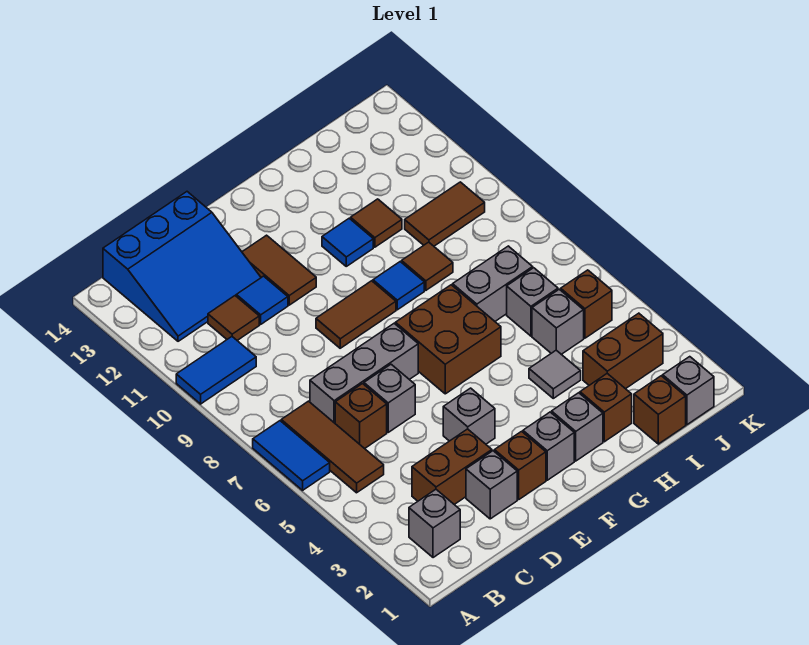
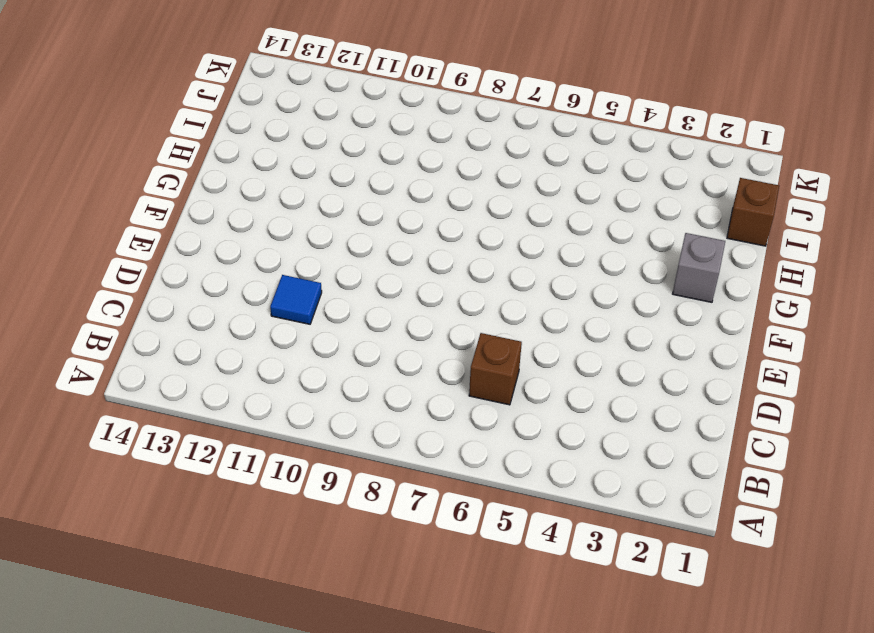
none -> blue 1x2 tile [253,421,330,490]
none -> blue 1x2 tile [176,337,256,404]
none -> grey 1x1 brick [409,489,460,558]
none -> brown 1x3 tile [281,401,384,493]

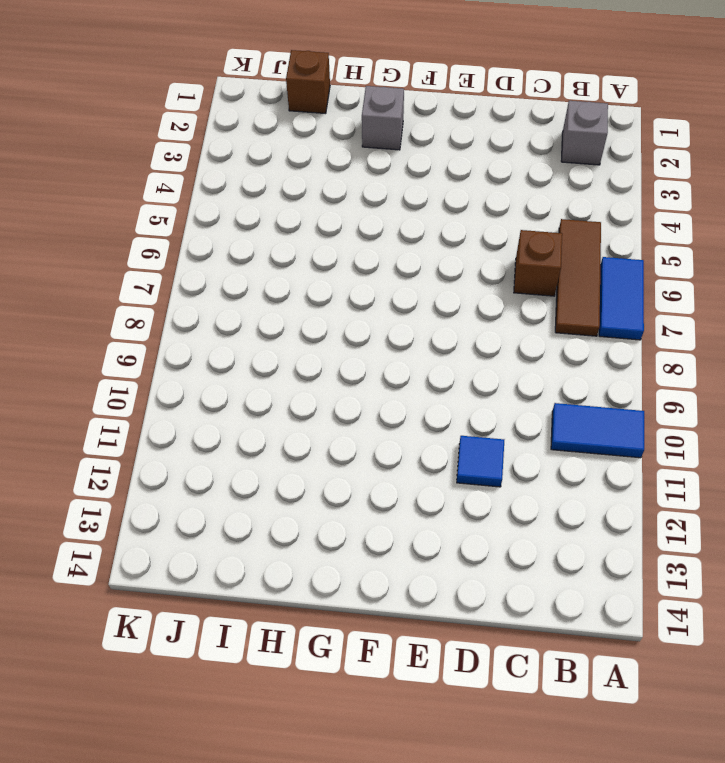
none -> blue 3x3 slope [103,192,261,341]
none -> brown 1x2 brick [412,429,492,505]
none -> grey 1x3 brick [310,324,418,423]
none -> brown 1x1 tile [208,296,259,340]

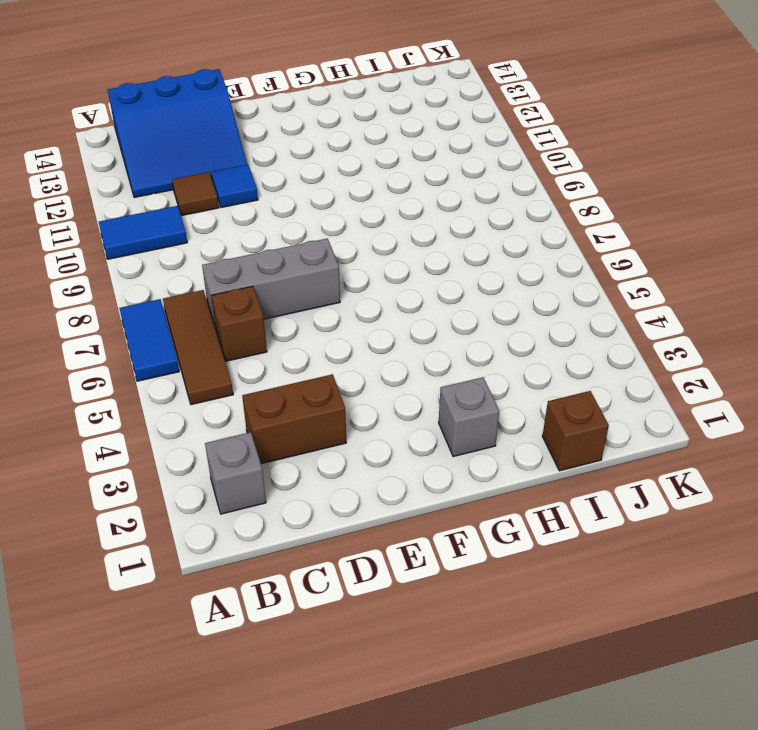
none -> grey 1x1 brick [466,451,517,519]
none -> grey 1x1 brick [364,364,415,432]
none -> brown 1x1 brick [494,431,546,499]
none -> grey 1x1 brick [443,388,495,444]

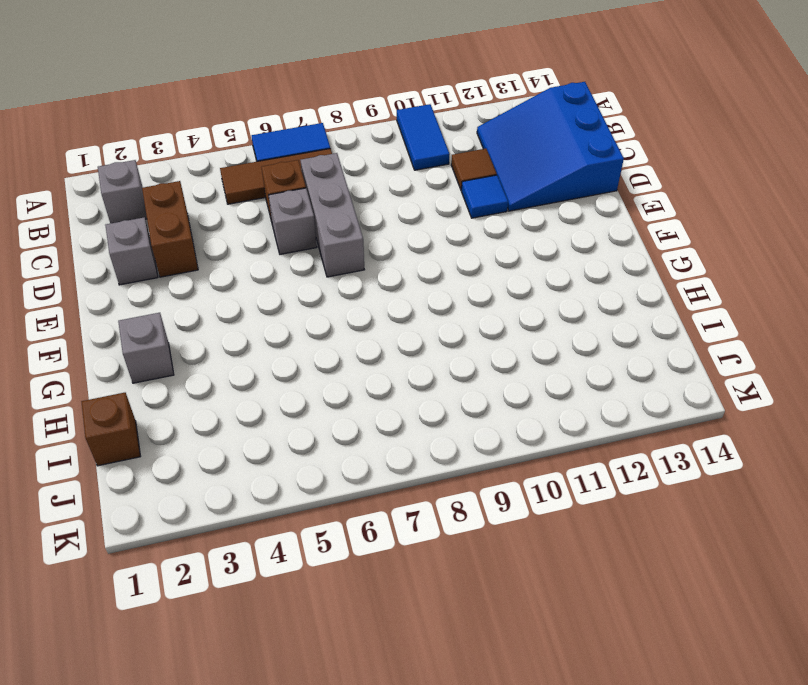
none -> brown 1x1 brick [494,431,546,499]
none -> grey 1x1 brick [443,388,495,444]
none -> brown 1x2 tile [316,281,396,348]
none -> brown 1x2 tile [242,235,316,305]

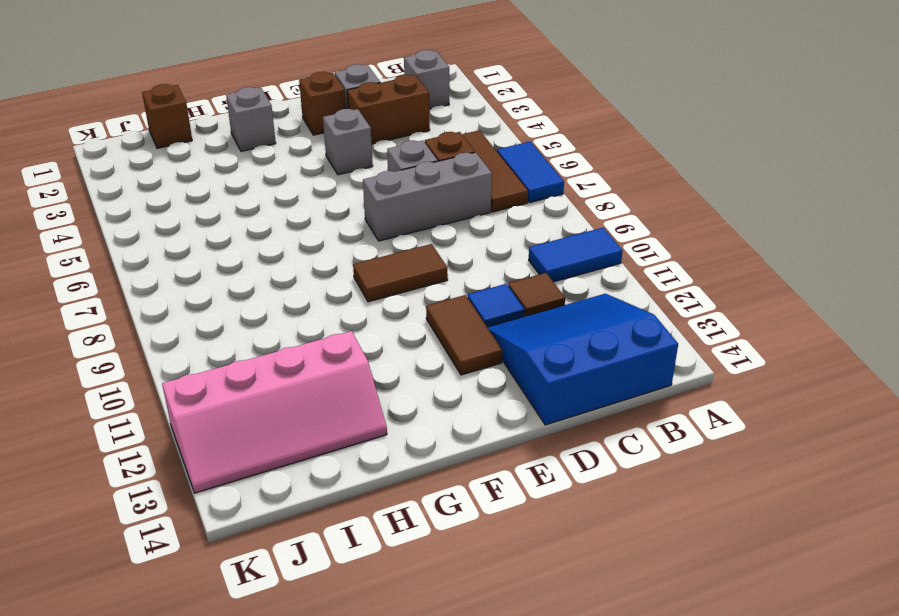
pink 2x4 slope [162,331,387,493] -> none
none -> grey 1x1 brick [523,412,574,480]
none -> brown 2x2 brick [395,285,501,394]
none -> blue 1x1 tile [373,262,424,310]
none -> blue 1x1 tile [322,218,373,266]

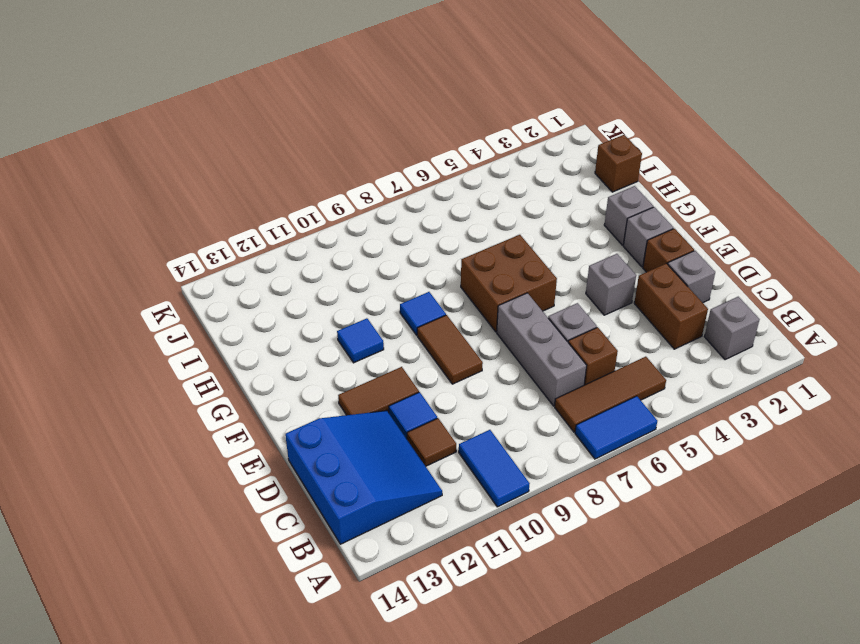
none -> brown 1x1 brick [580,374,632,442]
none -> grey 1x1 tile [529,350,581,398]
none -> grey 1x2 brick [453,246,533,321]
none -> brown 1x1 tile [402,242,453,290]

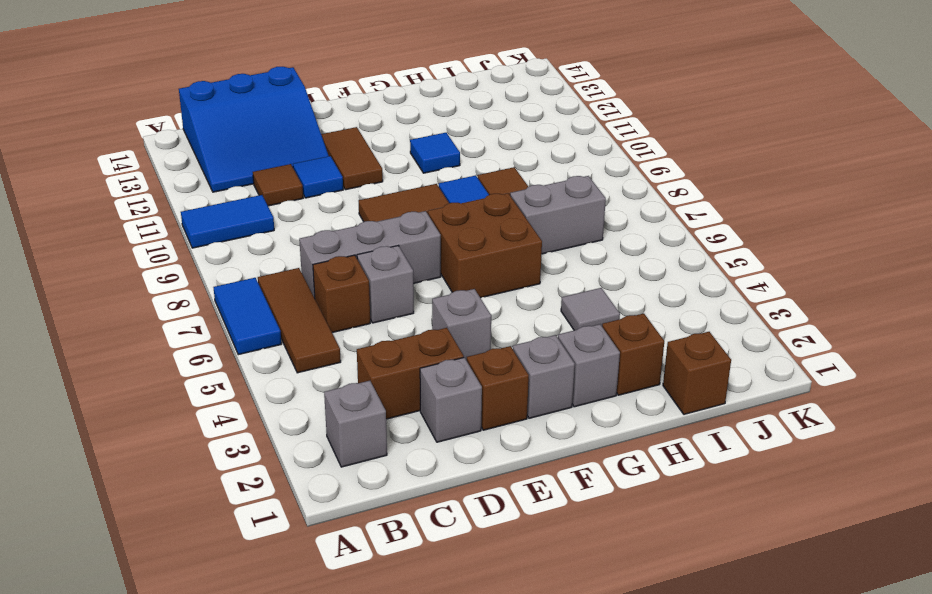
none -> brown 1x1 tile [351,199,402,247]
none -> brown 1x2 brick [583,313,663,389]
none -> grey 1x1 brick [532,289,584,354]
none -> grey 1x1 brick [507,268,558,336]

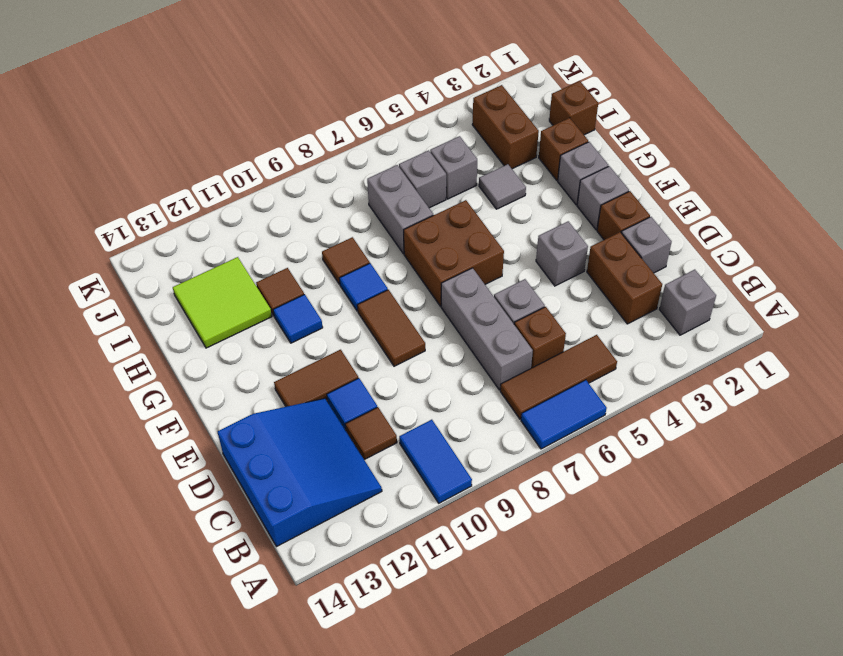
lime 2x2 tile [173,257,272,348] -> none
none -> brown 1x2 tile [405,182,485,246]
none -> grey 1x1 brick [663,357,714,425]
none -> brown 1x1 brick [561,270,612,338]

